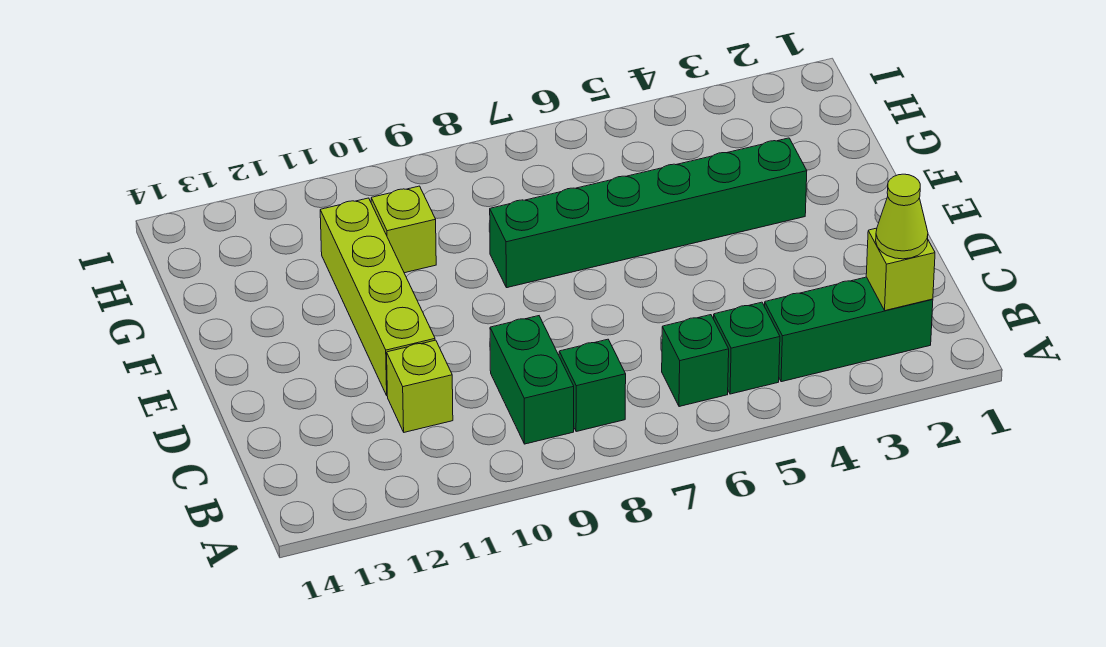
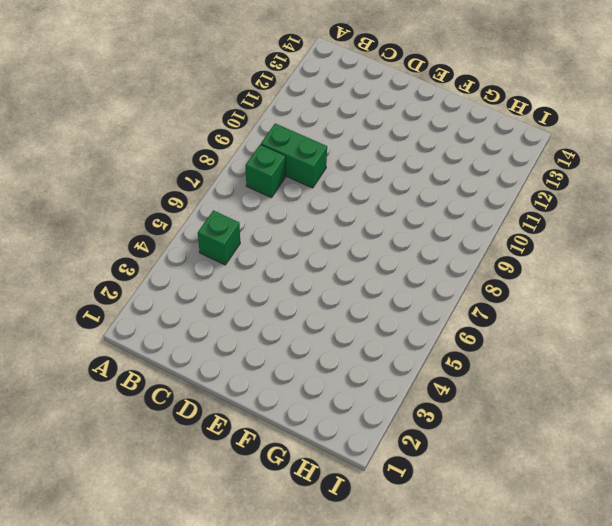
none -> green 1x3 brick [765,277,933,382]
none -> green 1x1 brick [662,315,729,407]

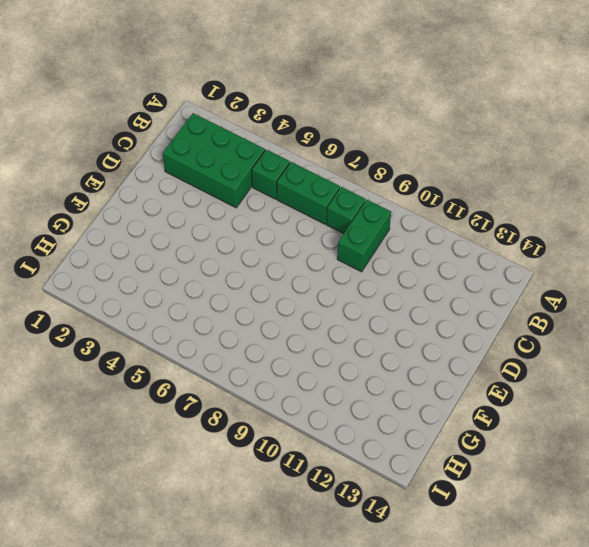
green 2x3 brick [163,113,265,208] -> green 1x3 brick [765,277,933,382]
green 1x2 brick [277,162,340,224] -> green 1x1 brick [662,315,729,407]
none -> lime 1x1 brick [387,340,453,432]
none -> lime 1x4 brick [320,198,435,395]

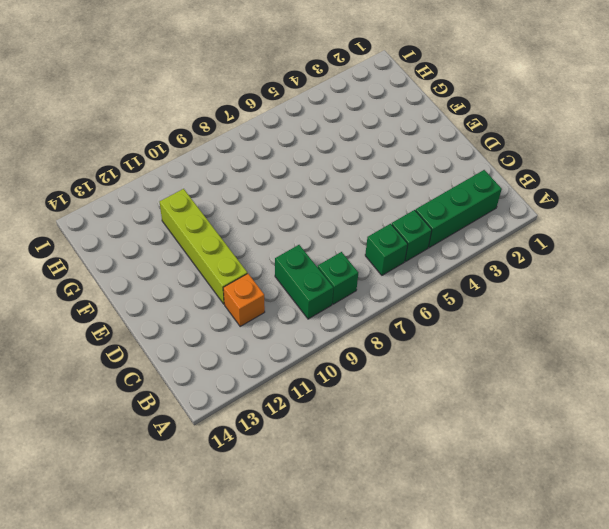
orange 1x1 brick [223,274,265,326] -> lime 1x1 brick [387,340,453,432]
none -> green 1x6 brick [490,138,807,288]
none -> lime 1x1 brick [371,186,436,273]

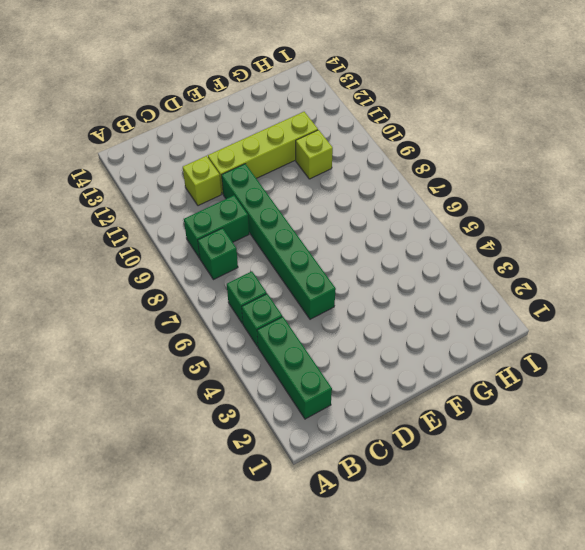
green 1x6 brick [222,164,336,319] -> green 1x6 brick moved to [490,138,807,288]
none -> lime 1x1 brick [866,228,935,311]
none -> lime 1x1 cone [876,174,928,259]

